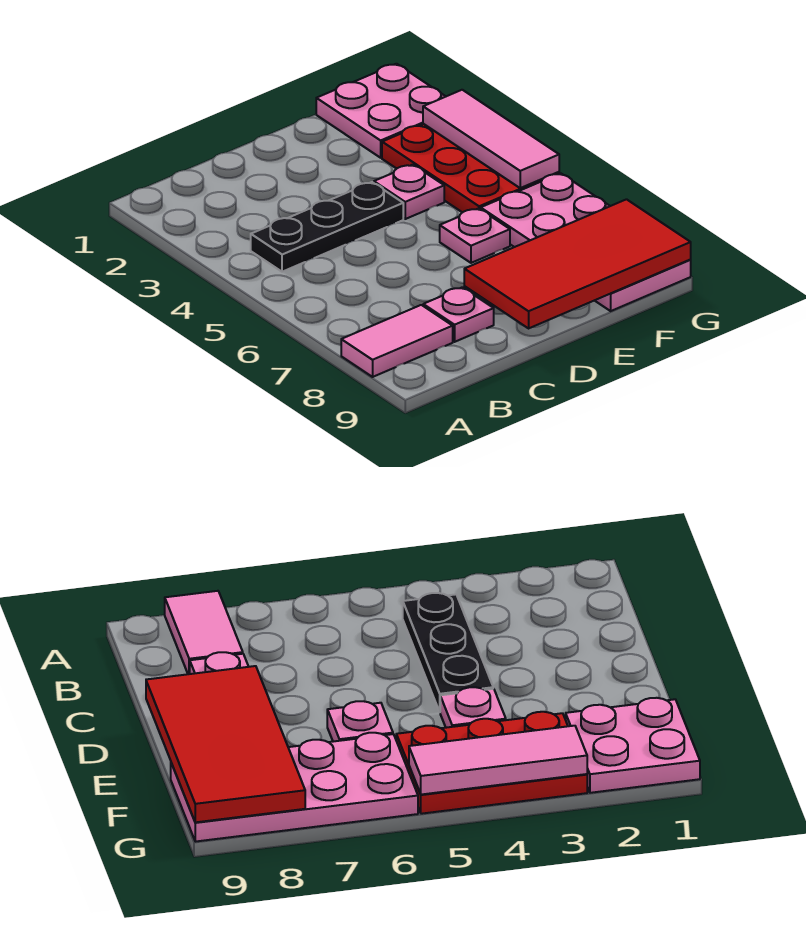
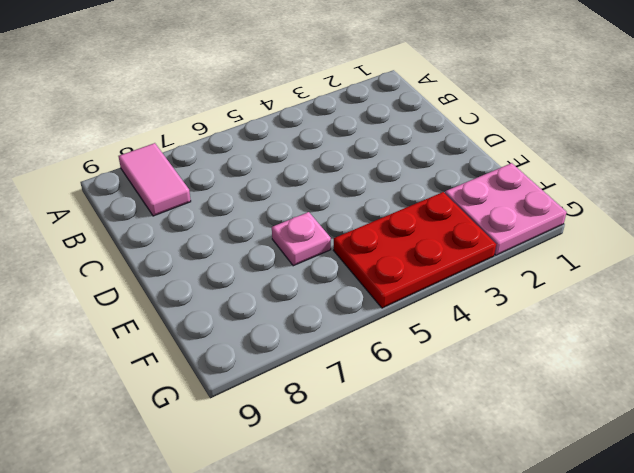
none -> black 1x3 plate [251,182,403,272]
none -> pink 1x1 plate [423,287,494,342]

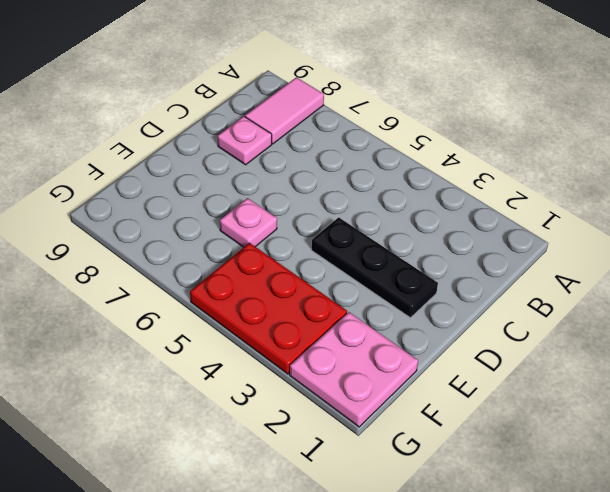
black 1x3 plate [312,217,438,318] -> black 1x3 plate turned to [251,182,403,272]
none -> pink 1x1 plate [374,165,444,219]
none -> pink 2x4 plate [481,173,691,311]

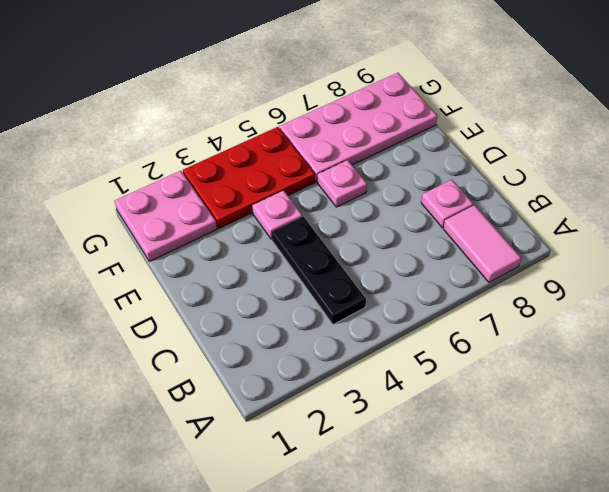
none -> red 2x4 tile [464,199,691,328]
none -> pink 1x3 tile [423,90,559,188]

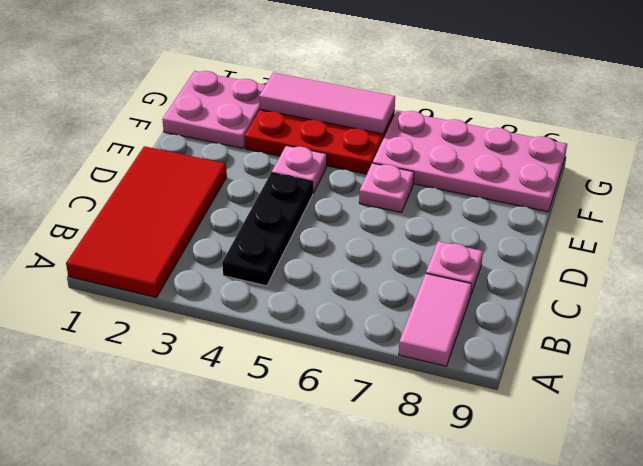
red 2x4 tile [66,146,227,297] -> red 2x4 tile moved to [464,199,691,328]

